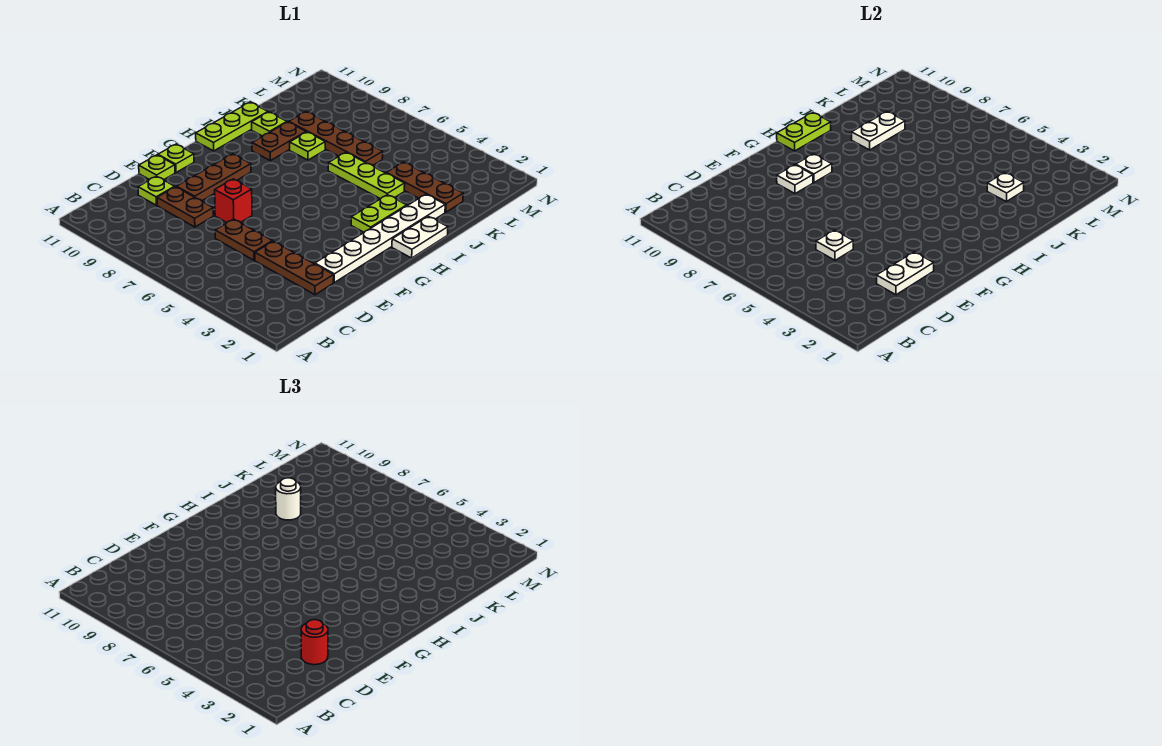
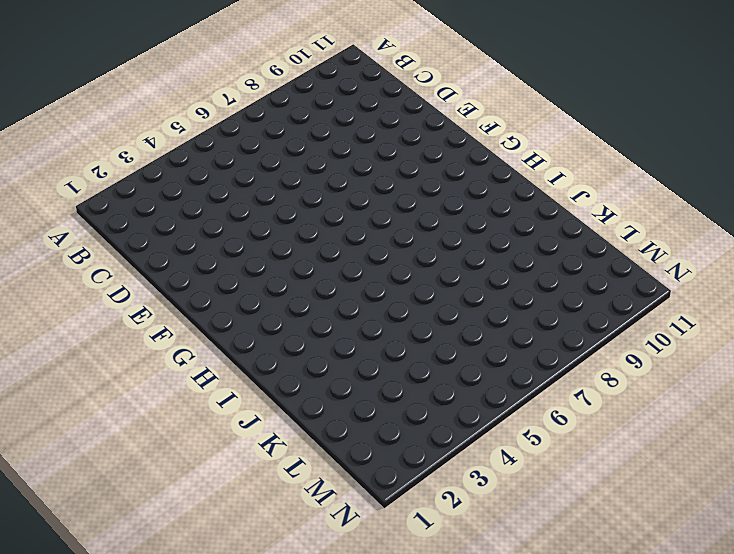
none -> brown 1x3 plate [255,241,334,295]
none -> brown 1x2 plate [215,219,272,260]
none -> brown 1x2 plate [157,187,213,227]

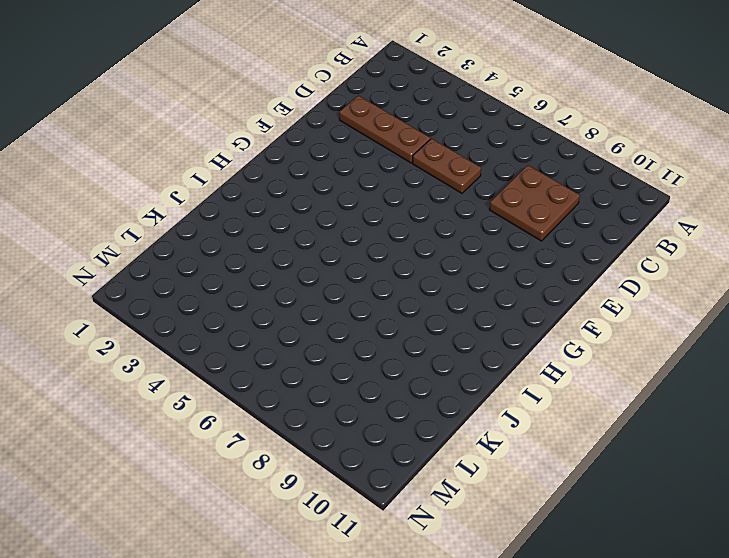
brown 2x2 plate [489,165,580,241] -> brown 1x2 plate [157,187,213,227]
none -> lime 1x1 plate [138,176,175,205]
none -> white 1x6 plate [315,194,445,282]
none -> red 1x1 brick [215,179,252,223]

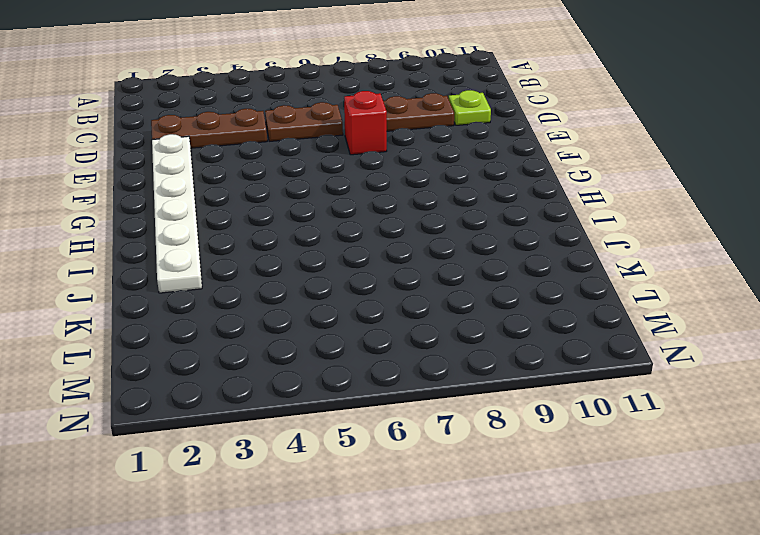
none -> brown 1x3 plate [177,154,251,201]
none -> lime 1x1 plate [139,155,175,180]
none -> lime 1x1 plate [158,144,194,173]

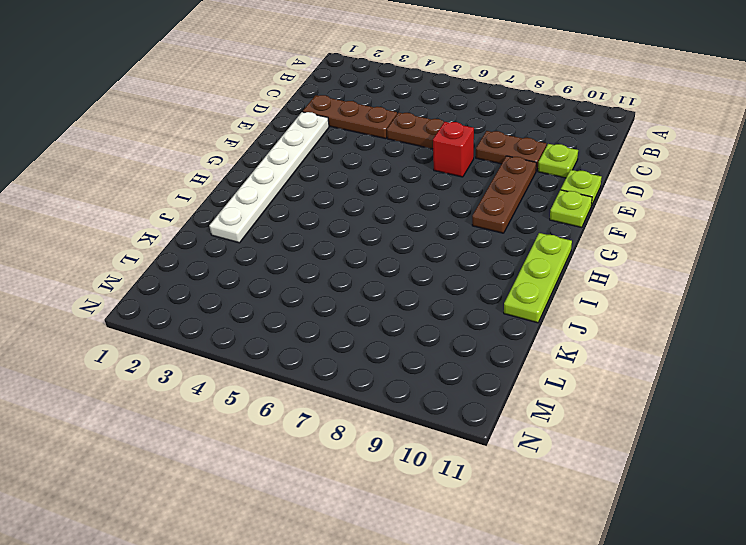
none -> white 1x2 plate [392,216,448,258]
none -> lime 1x2 plate [351,195,407,232]
none -> brown 1x2 plate [252,122,306,161]

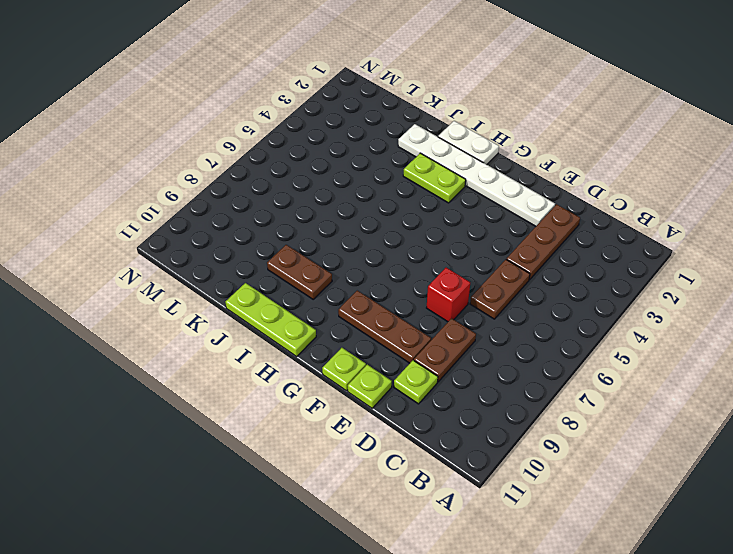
none -> lime 1x3 plate [328,152,405,199]
none -> lime 1x1 plate [290,132,325,160]
none -> lime 1x1 plate [252,112,287,136]

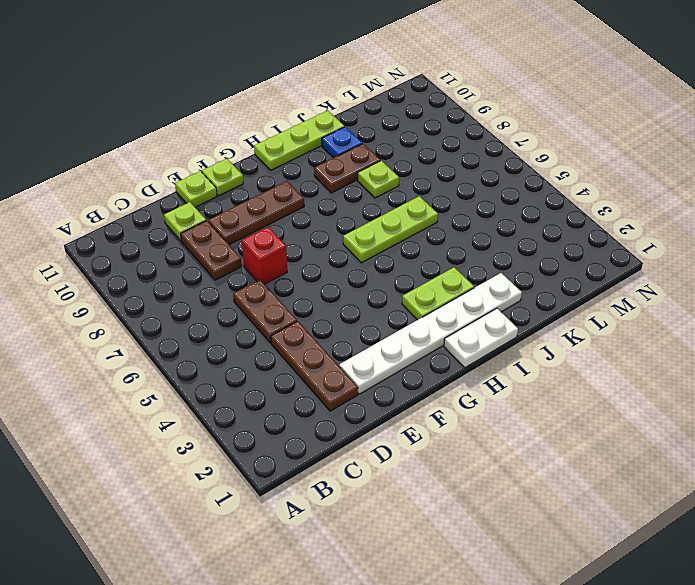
lime 1x3 plate [343,196,438,263] -> lime 1x3 plate turned to [328,152,405,199]
blue 1x1 plate [322,127,362,158] -> lime 1x1 plate [252,112,287,136]
none -> brown 1x3 plate [386,162,463,212]
none -> brown 1x4 plate [289,112,383,165]
none -> white 1x2 plate [877,252,934,295]

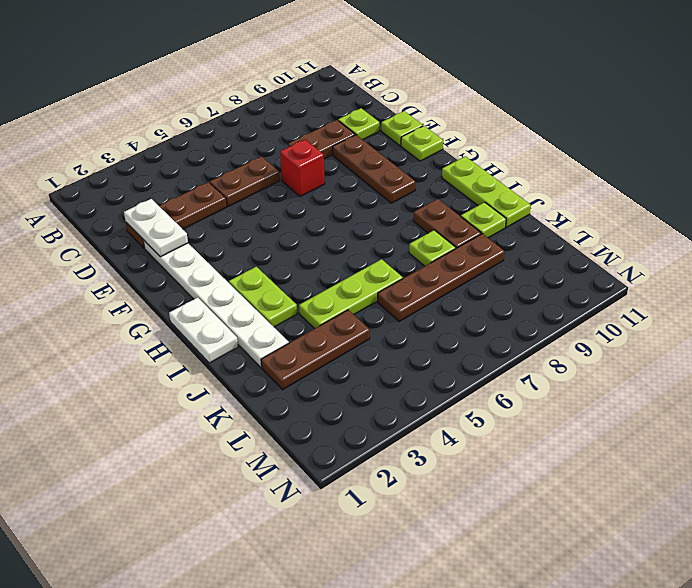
none -> white 1x1 plate [816,230,853,260]
none -> white 1x1 plate [777,165,813,194]
none -> white 1x1 plate [796,154,832,182]

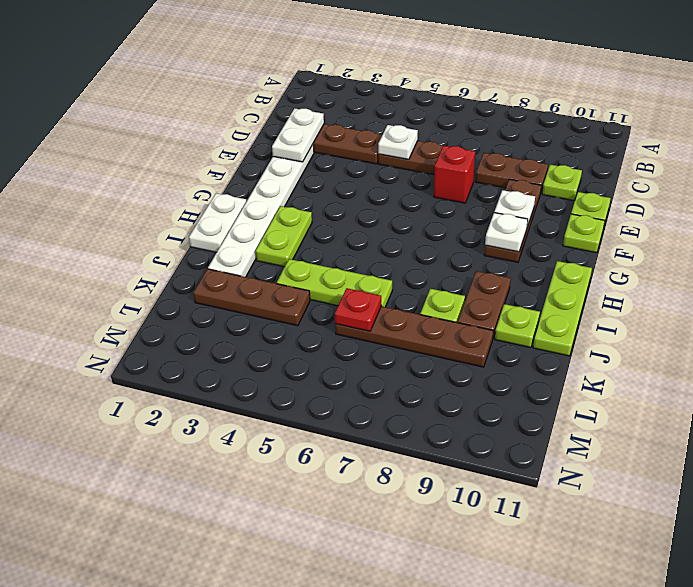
red 1x1 plate [335,288,381,331] -> none
none -> lime 1x2 plate [777,113,831,151]
none -> white 1x2 plate [852,112,905,150]
none -> white 1x1 plate [987,173,1024,202]

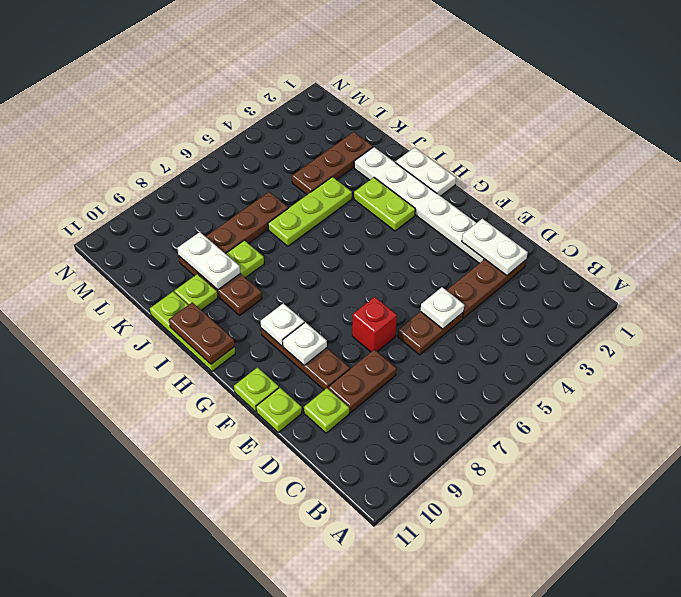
brown 1x2 plate [169,302,235,364] -> lime 1x2 plate [777,113,831,151]
none -> white 1x1 plate [987,173,1024,202]
none -> red 1x1 round brick [301,620,328,665]
none -> white 1x1 round brick [276,478,301,520]

